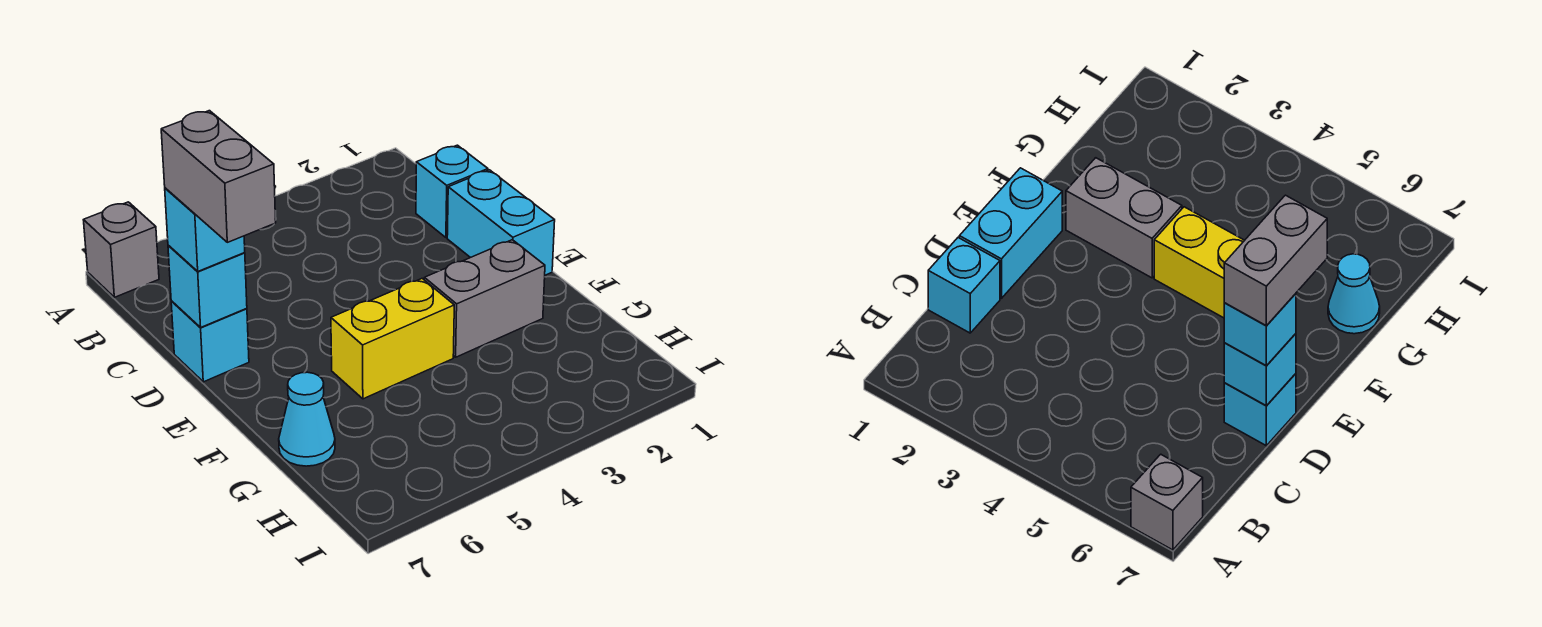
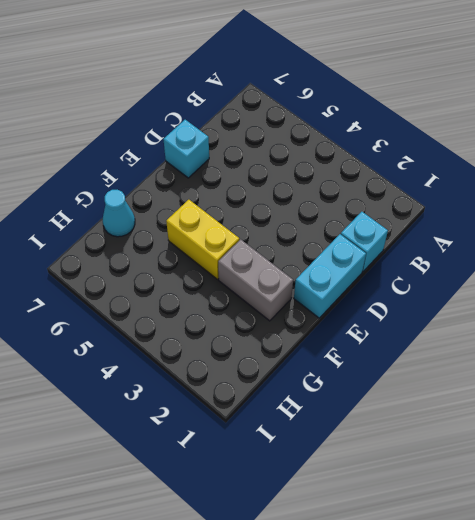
none -> grey 1x1 brick [84,202,159,297]
none -> cyan 1x1 brick [168,246,247,327]

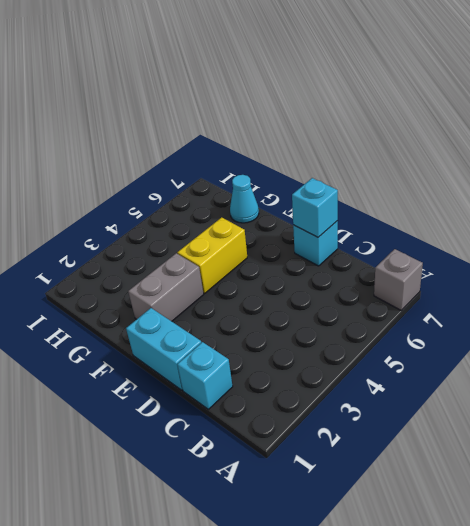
none -> cyan 1x1 brick [165,188,245,271]
none -> grey 1x2 brick [161,111,276,242]

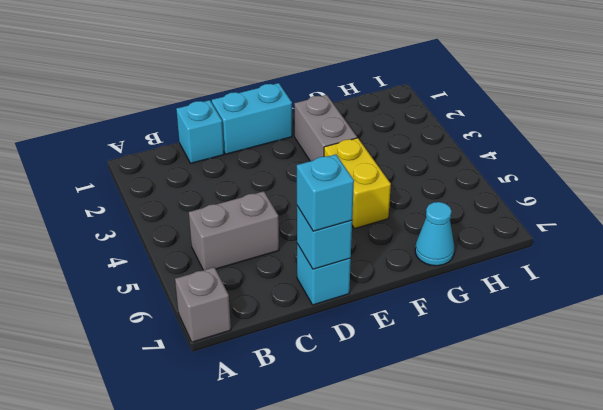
grey 1x2 brick [189,191,279,270] -> grey 1x2 brick moved to [161,111,276,242]

